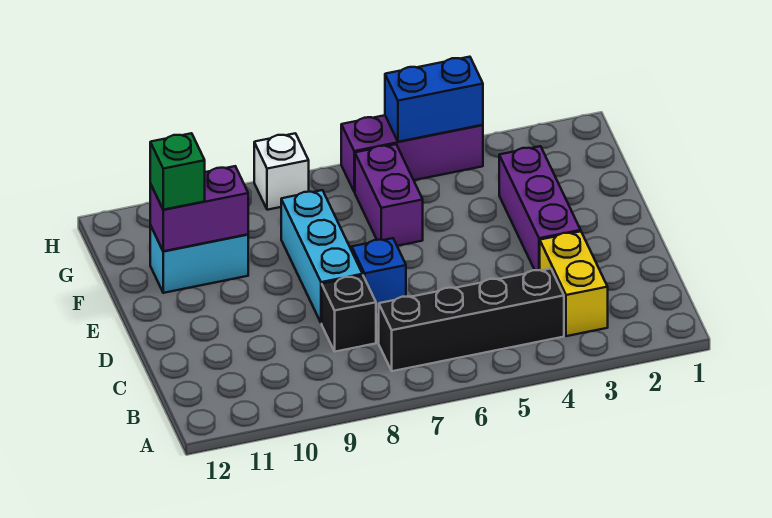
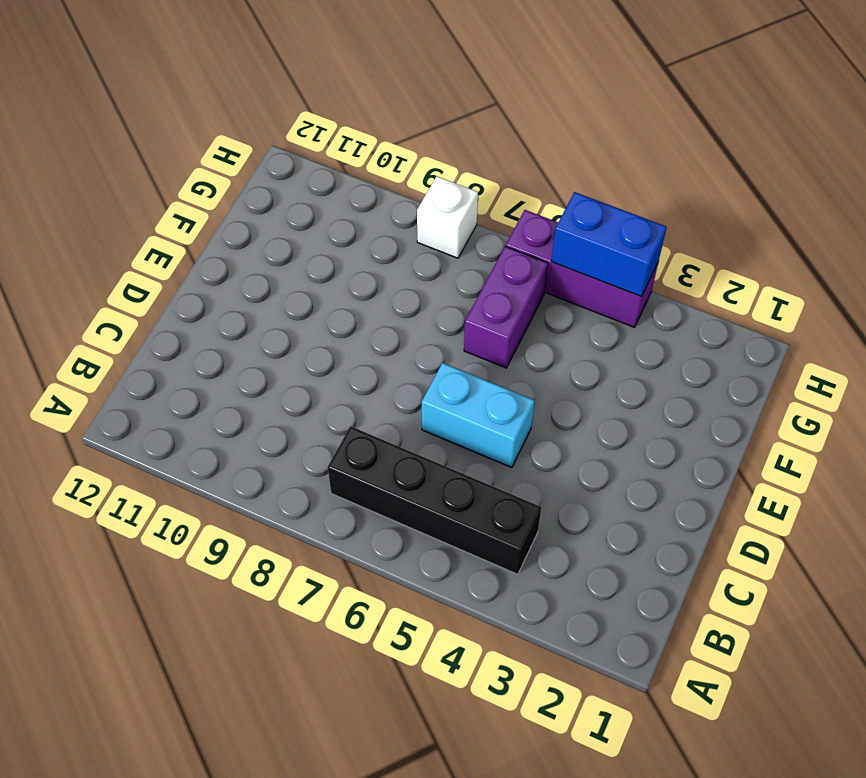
cyan 1x2 brick [422,363,535,468] -> cyan 1x2 brick moved to [150,225,248,293]
none -> yellow 1x2 brick [540,231,608,336]
none -> black 1x1 brick [322,275,376,352]
none -> purple 1x3 brick [499,146,581,270]

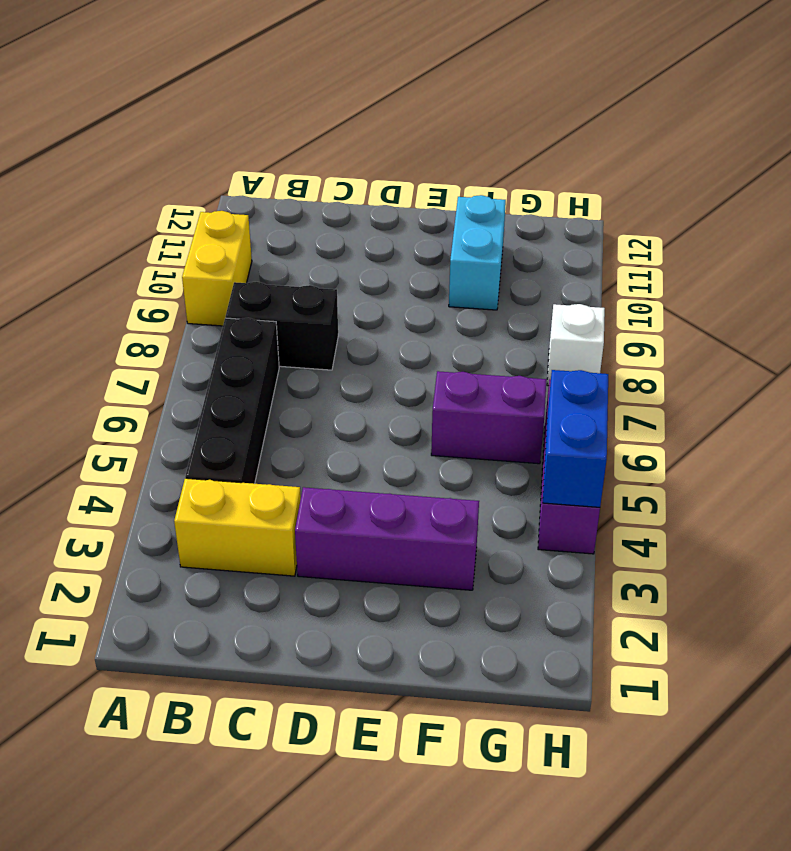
yellow 1x2 brick [182,211,252,326] -> none
black 1x2 brick [226,282,338,370] -> black 1x1 brick [322,275,376,352]
none -> blue 1x1 brick [352,238,406,312]
none -> cyan 1x3 brick [281,190,363,323]
none -> purple 1x2 brick [150,166,248,251]

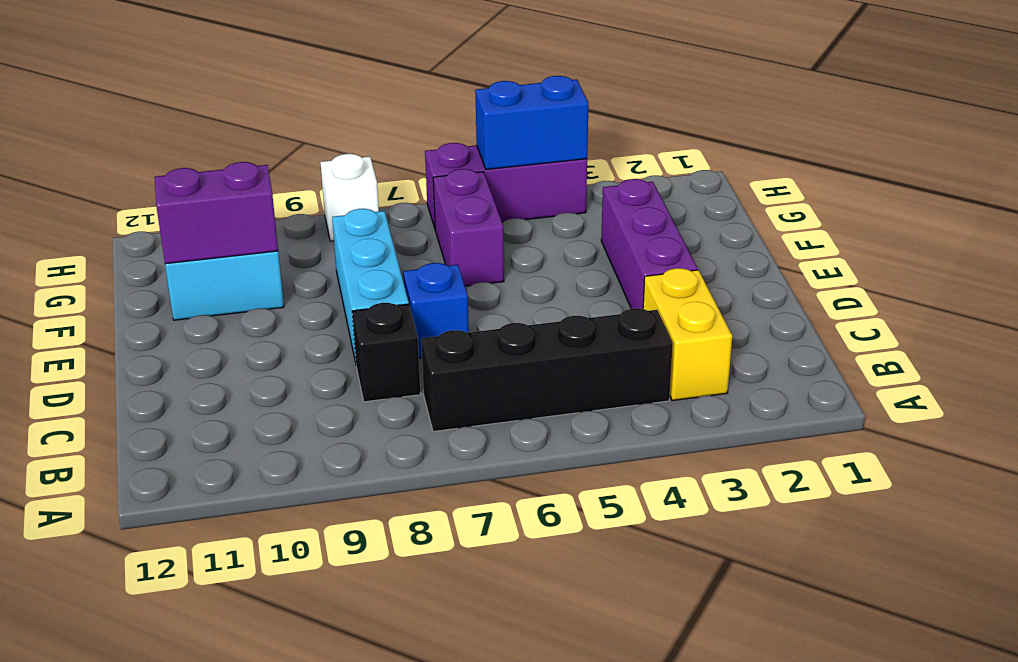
none -> green 1x1 brick [150,133,205,210]

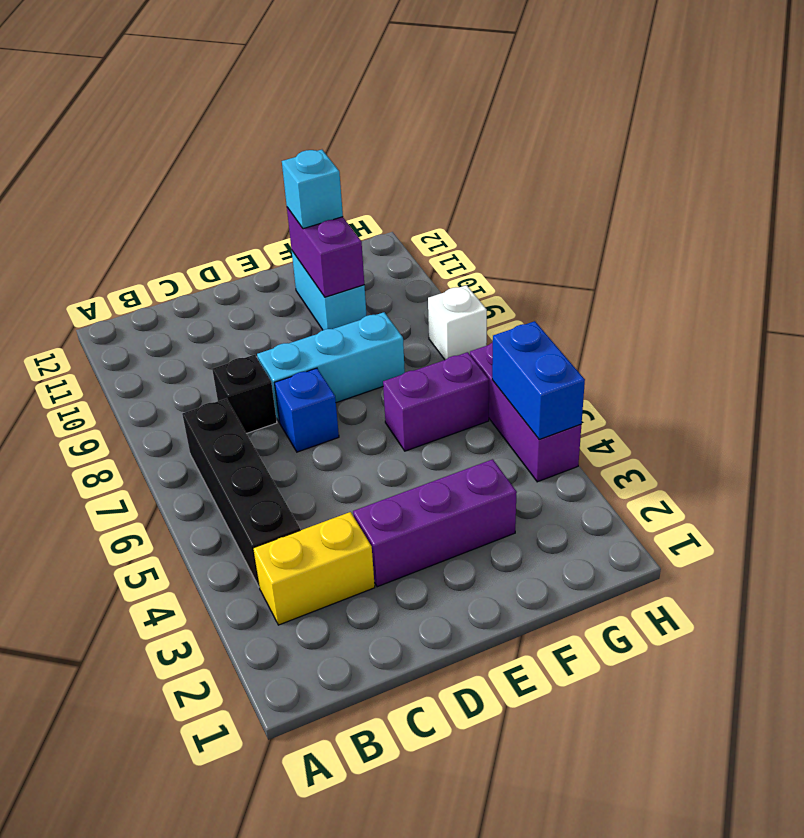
cyan 1x1 brick [282,150,343,229] -> green 1x1 brick [150,133,205,210]

